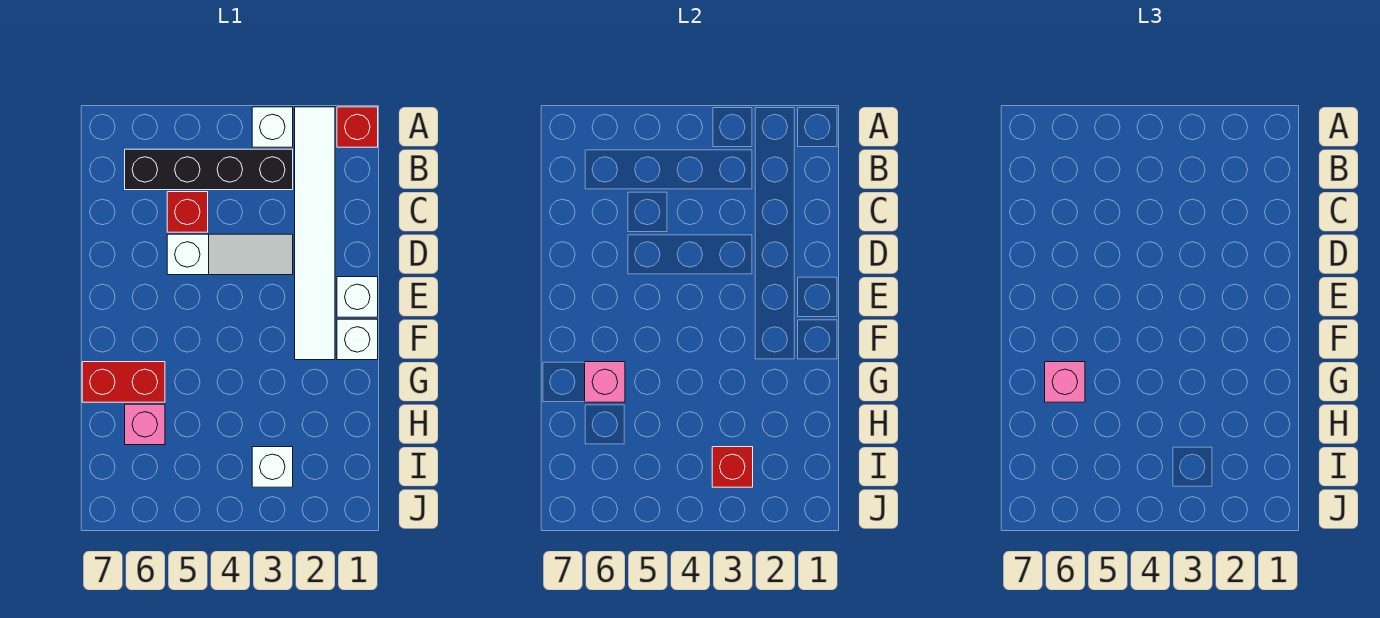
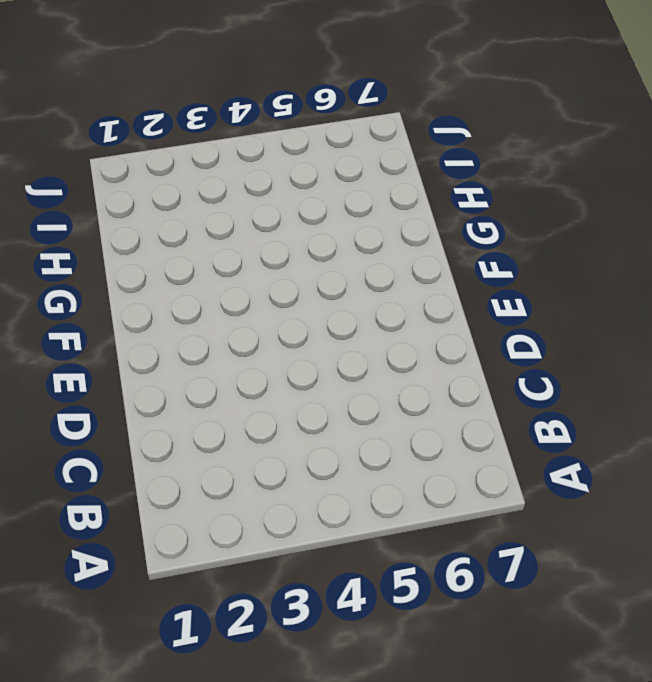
none -> red 1x1 brick [337,107,378,147]
none -> white 1x6 tile [295,107,335,360]
none -> white 1x1 brick [252,107,293,147]

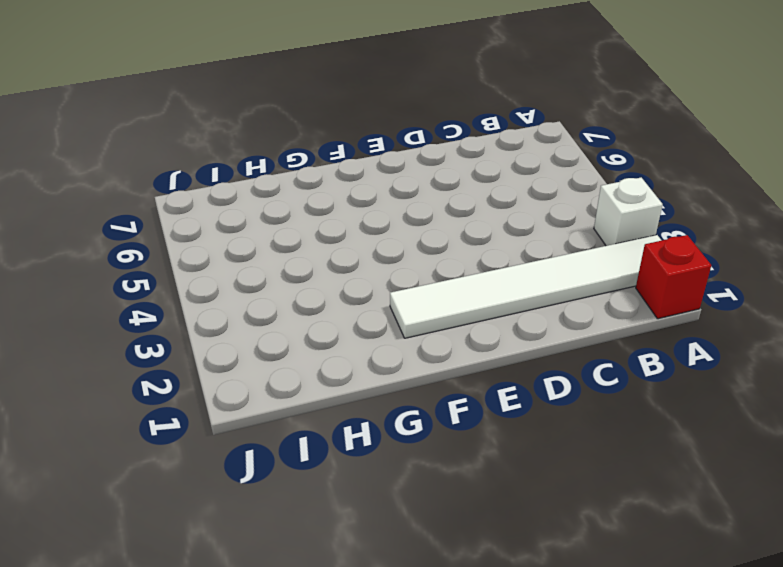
none -> black 1x4 brick [125,149,293,190]
none -> red 1x1 brick [167,192,208,232]
none -> white 1x3 slope [167,234,293,275]

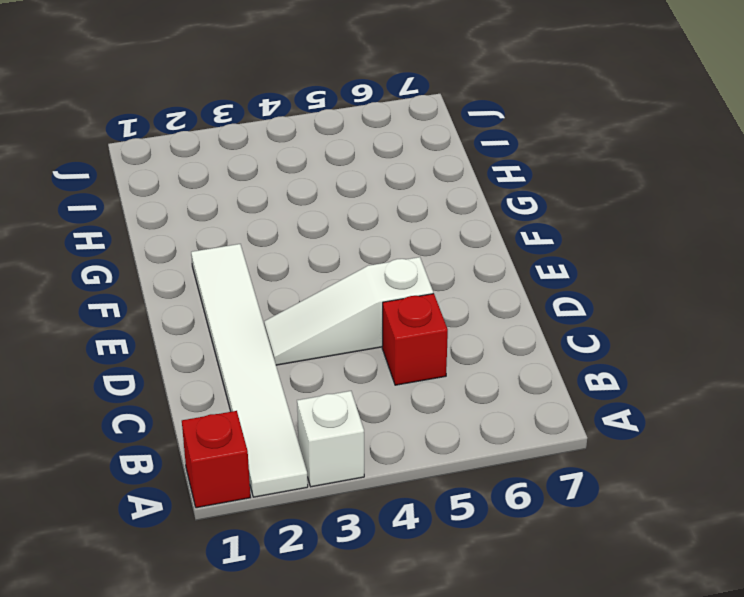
none -> black 1x4 brick [125,149,293,190]
none -> white 1x1 brick [337,277,378,317]
none -> white 1x1 brick [337,319,378,360]

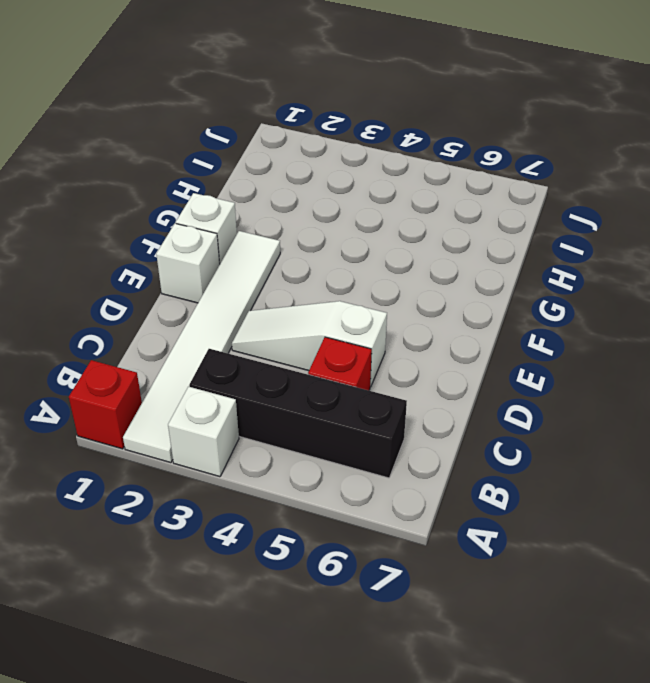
none -> red 1x2 brick [82,362,165,402]
none -> pink 1x1 brick [125,404,165,445]
none -> white 1x1 brick [252,447,293,487]

